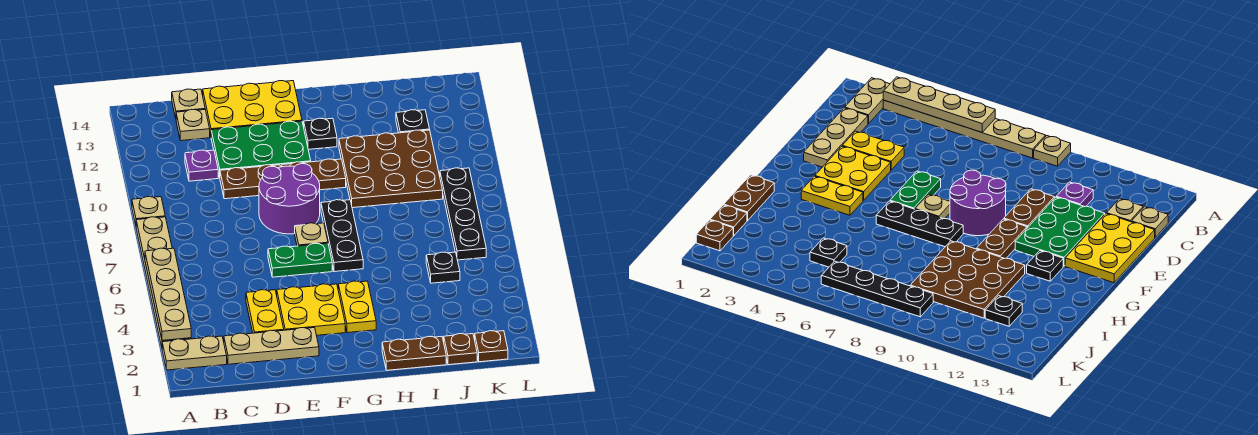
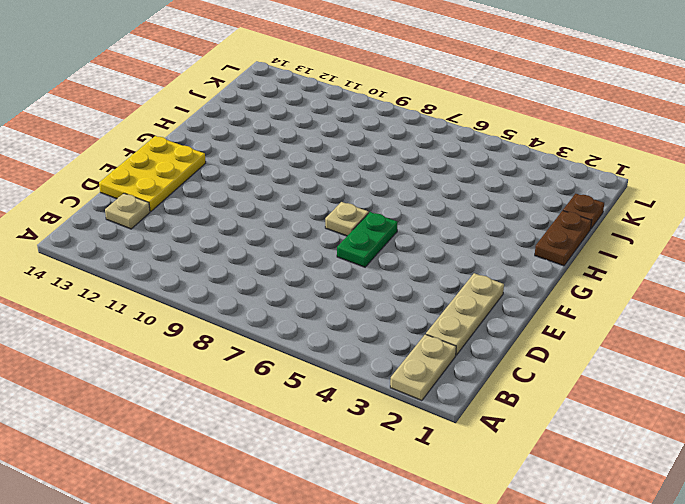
none -> tan 1x6 plate [136,217,191,347]
none -> tan 1x1 plate [132,197,165,225]
none -> purple 1x1 plate [185,150,218,181]

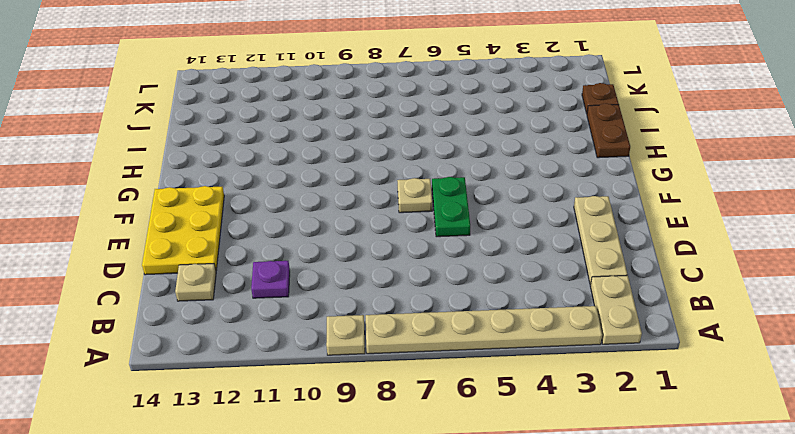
none -> tan 1x1 plate [172,89,205,118]
none -> yellow 1x2 plate [246,290,284,333]
none -> brown 1x2 plate [220,165,280,199]

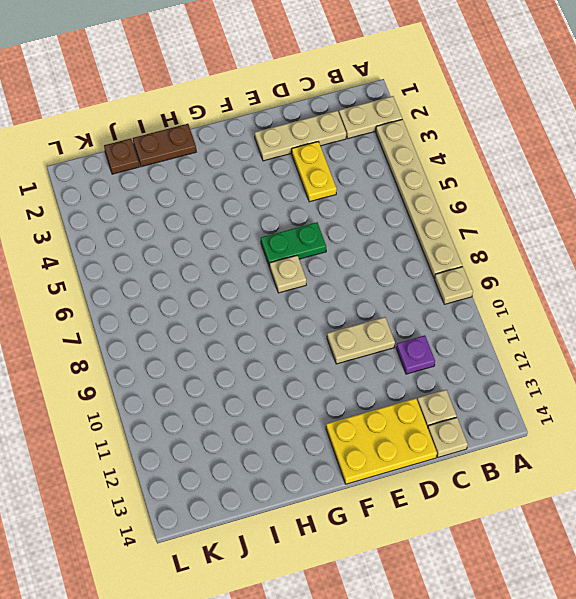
tan 1x2 plate [327,317,395,364] -> brown 1x2 plate [220,165,280,199]
none -> green 2x3 plate [211,121,311,177]
none -> yellow 2x2 plate [277,284,345,335]
none -> purple 2x2 round brick [259,164,320,234]

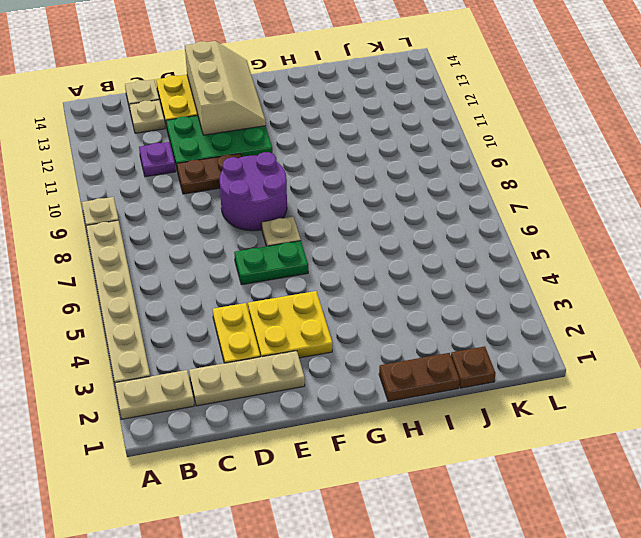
tan 2x3 slope [185,41,266,135] -> none
none -> brown 1x2 plate [282,159,346,190]
none -> yellow 1x2 plate [338,281,376,333]
none -> black 1x3 plate [321,200,363,272]

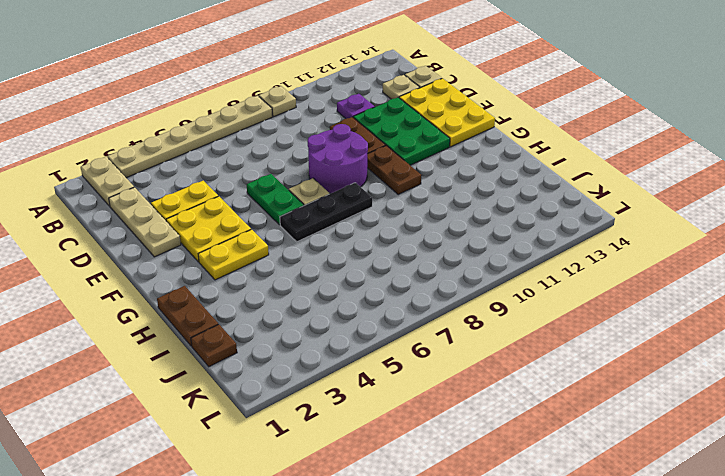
none -> black 1x1 plate [304,118,337,149]
none -> brown 3x3 plate [339,130,443,208]
none -> black 1x1 plate [426,252,460,283]

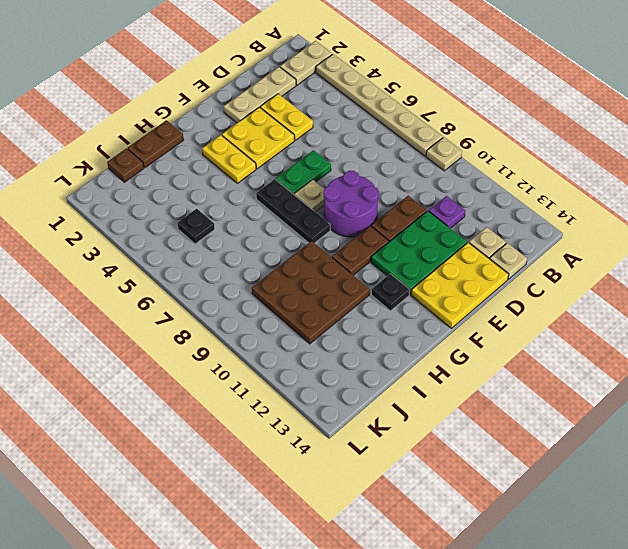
none -> black 1x1 plate [396,110,430,133]
none -> brown 1x1 plate [475,331,508,362]
none -> black 1x4 plate [440,168,486,260]

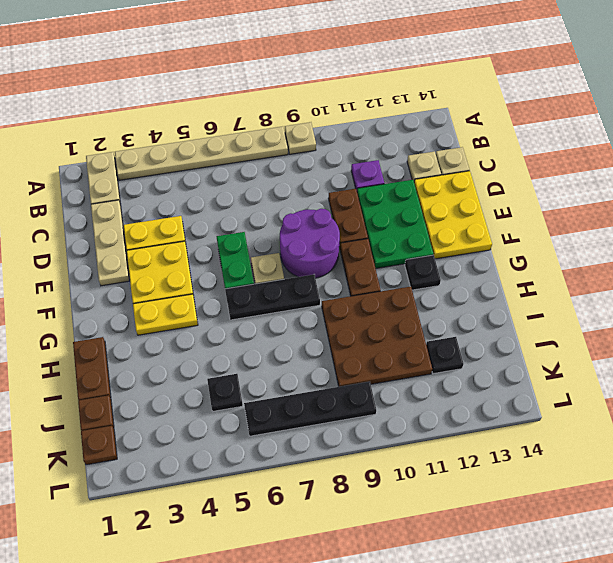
none -> tan 1x4 plate [145,248,191,340]

